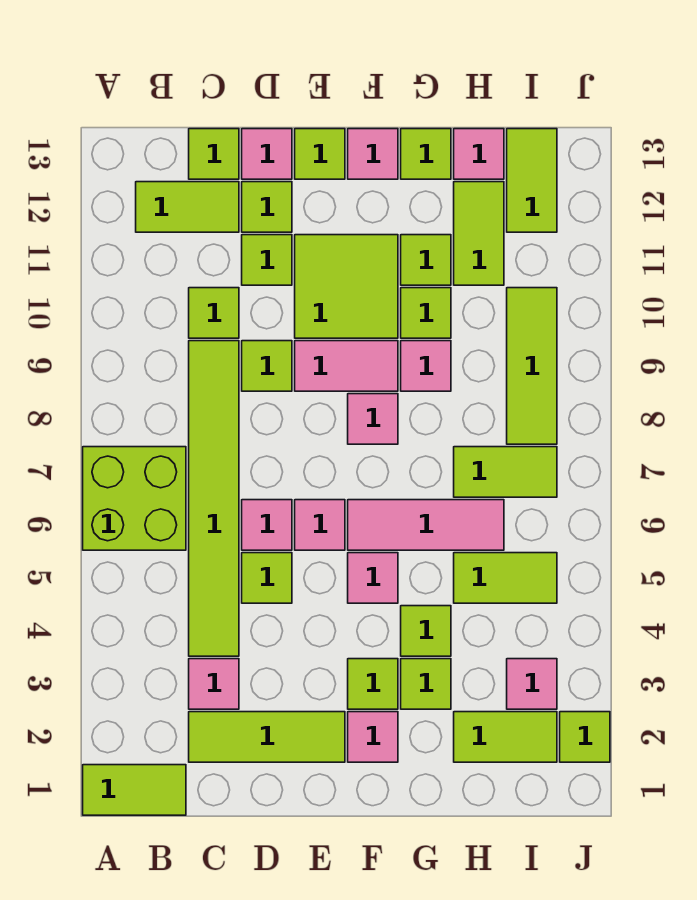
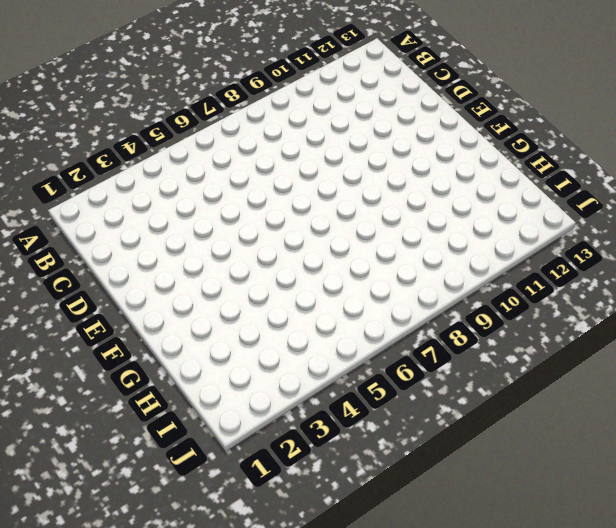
none -> lime 1x2 tile [83,765,186,815]
none -> lime 2x2 brick [83,447,186,550]
none -> lime 1x2 tile [136,182,239,232]
none -> lime 1x3 tile [189,712,345,762]

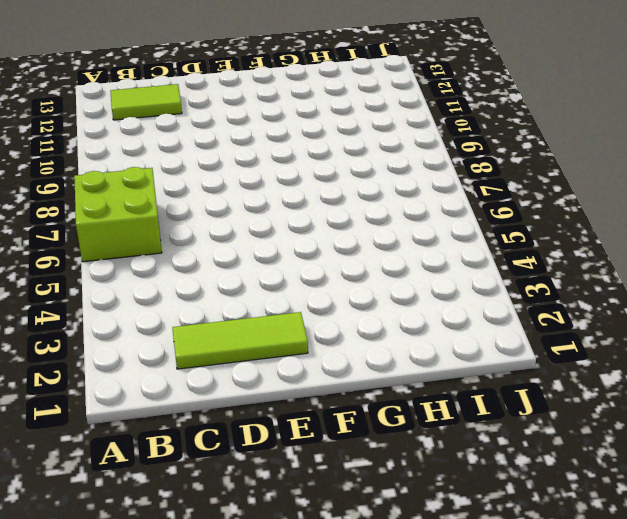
none -> lime 1x2 tile [83,765,186,815]
none -> pink 1x1 tile [189,659,239,709]
none -> lime 1x6 tile [189,341,239,656]
none -> lime 1x1 tile [189,288,239,338]

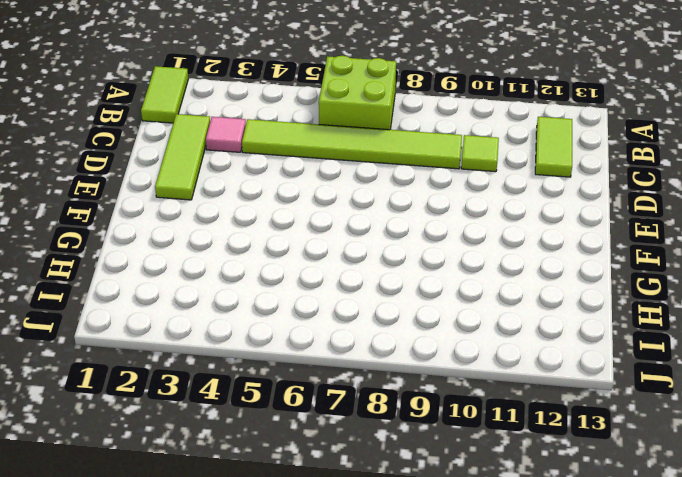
none -> lime 1x1 tile [189,129,239,179]
none -> lime 1x1 tile [242,553,292,603]
none -> pink 1x1 tile [242,500,292,550]
none -> lime 1x1 tile [242,341,292,391]

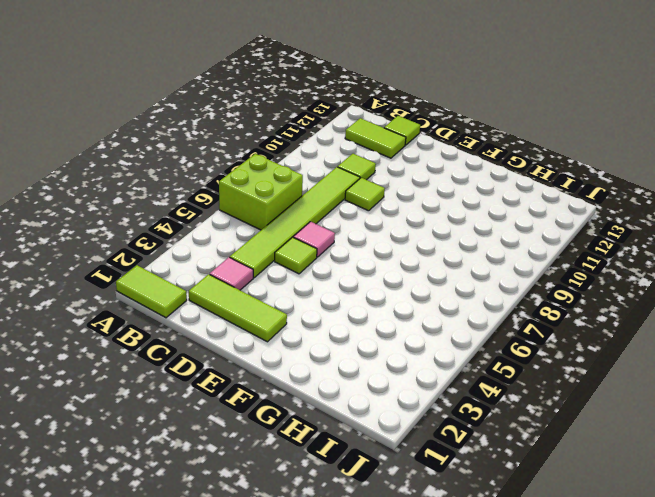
none -> lime 1x1 tile [242,235,292,285]
none -> lime 1x1 tile [242,182,292,232]
none -> pink 1x1 tile [242,129,292,179]
none -> pink 1x1 tile [295,500,345,550]

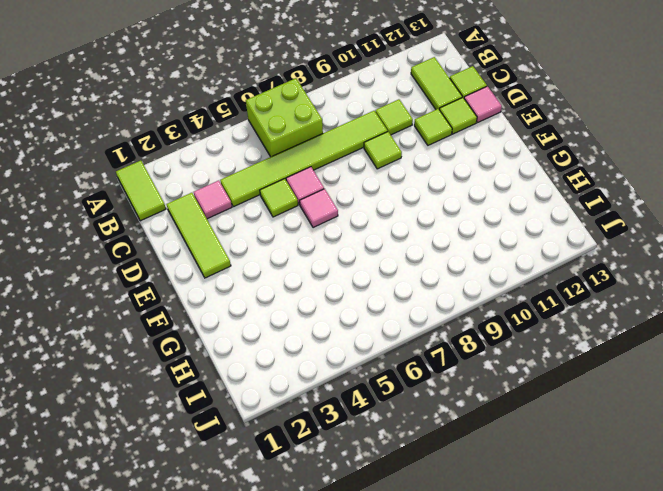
none -> pink 1x2 tile [295,341,398,391]
none -> lime 2x2 tile [295,235,398,338]
none -> lime 1x1 tile [295,129,345,179]
none -> pink 1x1 tile [348,712,398,762]

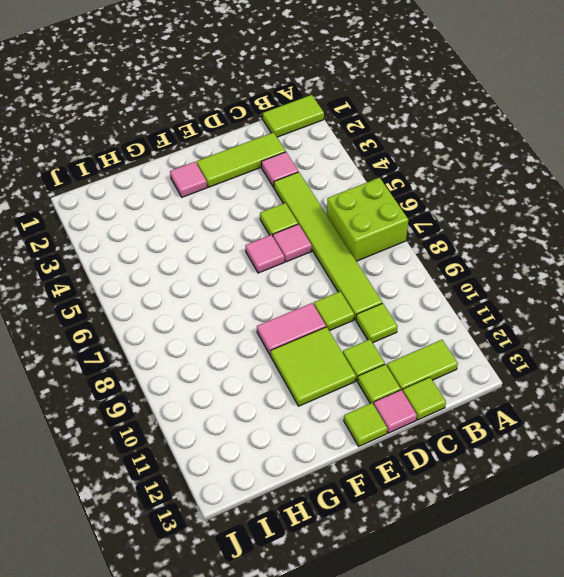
none -> lime 1x1 tile [348,659,398,709]
none -> pink 1x1 tile [348,553,398,603]
none -> pink 1x3 tile [348,500,504,550]
none -> pink 1x1 tile [348,394,398,444]

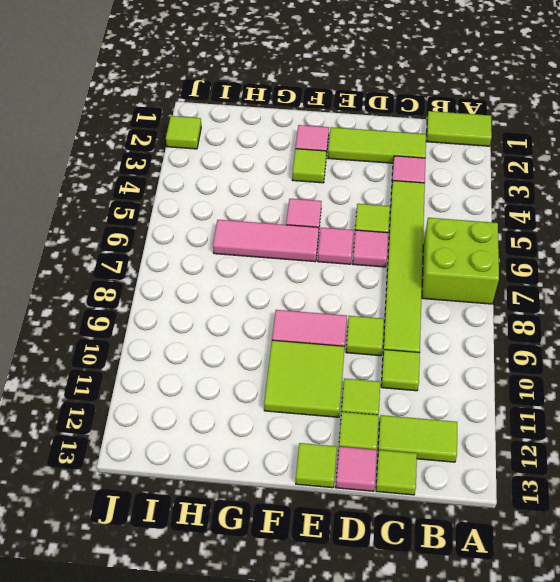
none -> pink 1x1 tile [348,394,398,444]
none -> pink 1x1 tile [348,129,398,179]
none -> lime 1x1 tile [401,659,451,709]
none -> lime 1x1 tile [401,606,451,656]

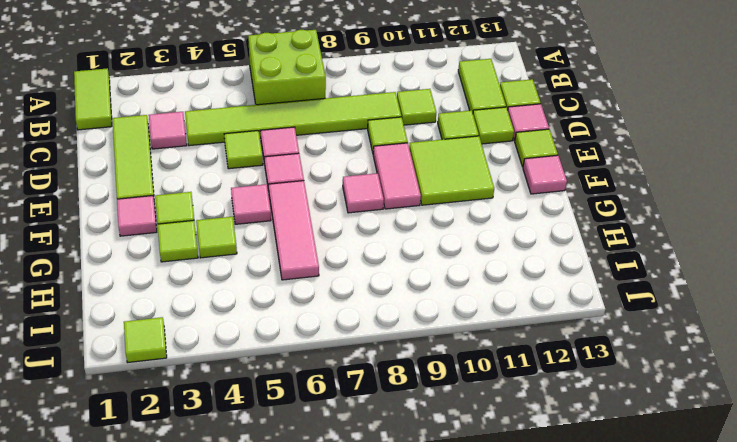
none -> pink 1x1 tile [401,341,451,391]
none -> lime 1x1 tile [401,288,451,338]
none -> lime 1x1 tile [401,235,451,285]
none -> lime 1x1 tile [401,129,451,179]

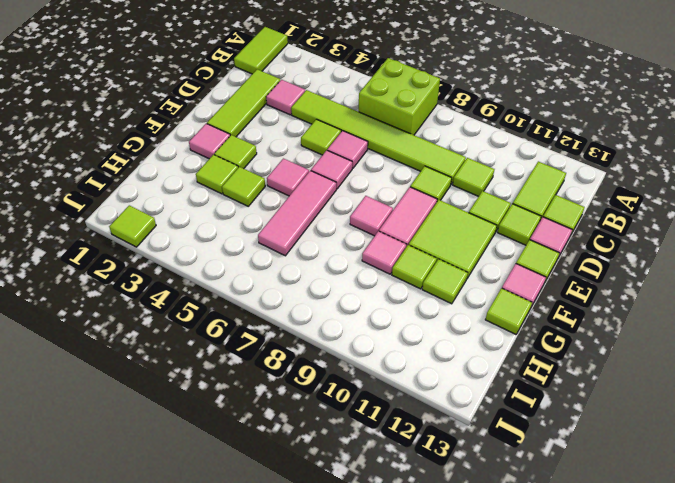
none -> lime 1x2 tile [454,712,557,762]
none -> lime 1x2 tile [454,553,557,603]
none -> lime 1x2 tile [454,447,557,497]
none -> lime 1x2 tile [454,182,504,285]

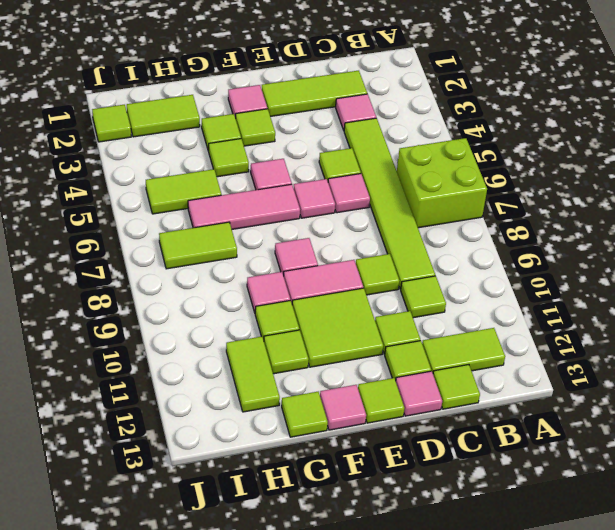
none -> lime 1x2 tile [83,765,186,815]
none -> pink 1x1 tile [454,129,504,179]
none -> pink 1x1 tile [507,659,557,709]
none -> lime 1x3 tile [507,288,557,444]

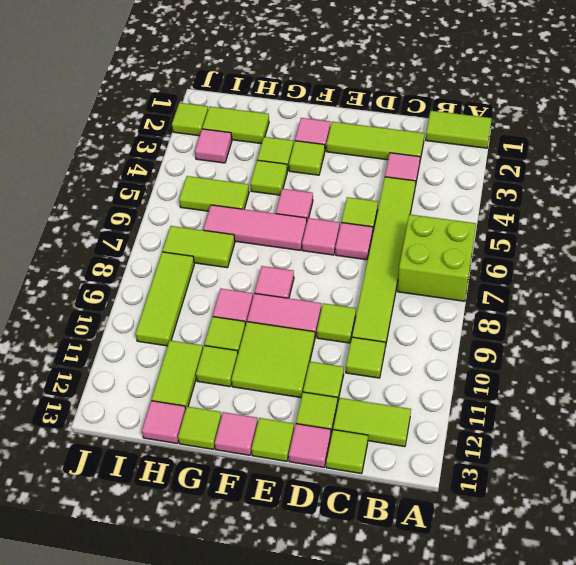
none -> lime 1x2 tile [507,129,557,232]

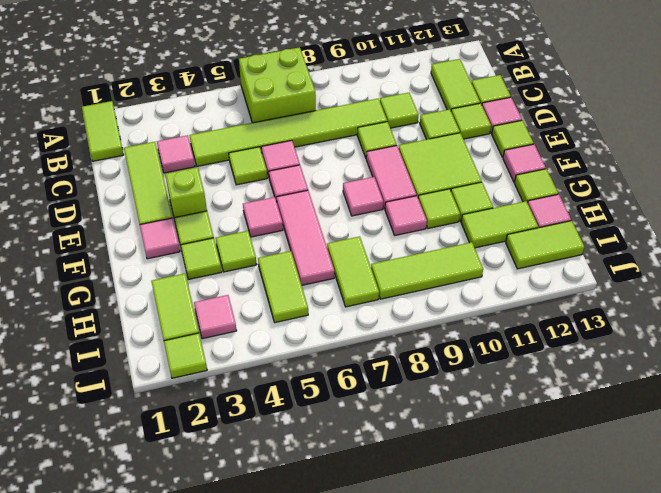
lime 1x1 brick [165,167,207,220] -> none

